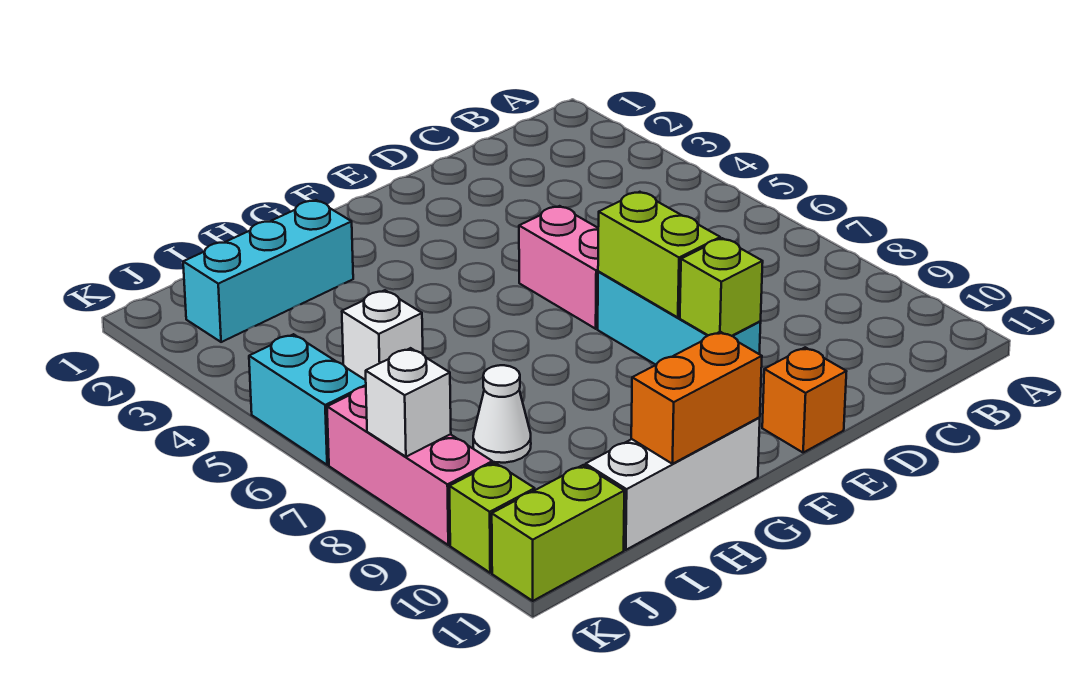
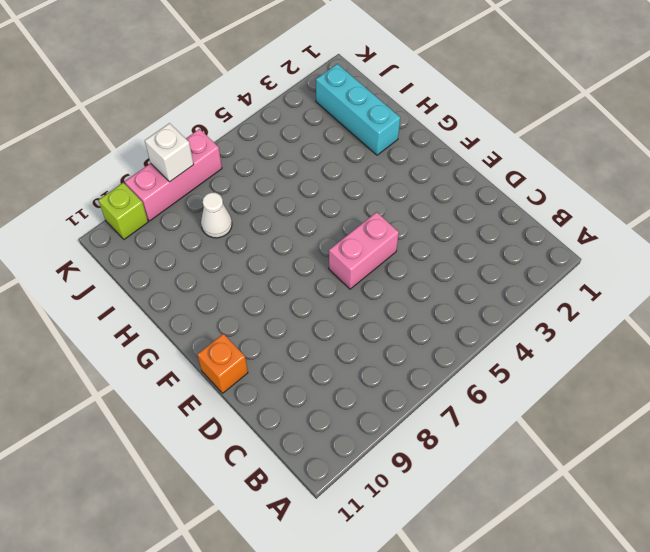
none -> cyan 1x3 brick [598,271,761,365]
none -> white 1x3 brick [586,417,760,550]
none -> white 1x1 brick [342,290,423,380]

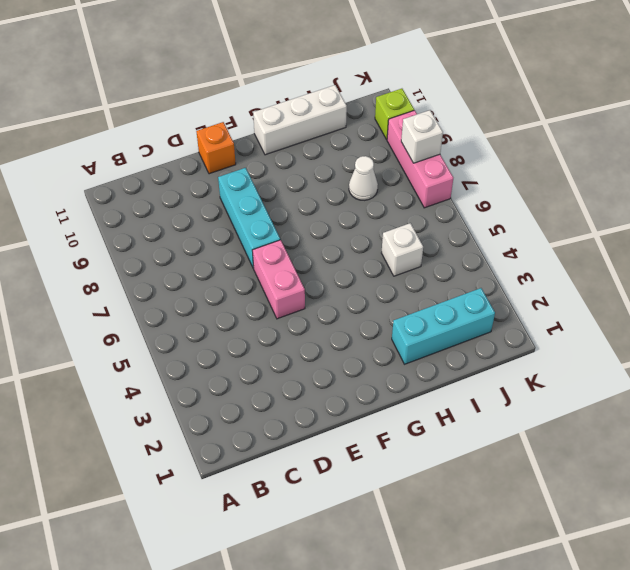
none -> lime 1x2 brick [492,465,624,601]
none -> cyan 1x2 brick [249,334,366,465]
none -> lime 1x2 brick [598,192,720,317]

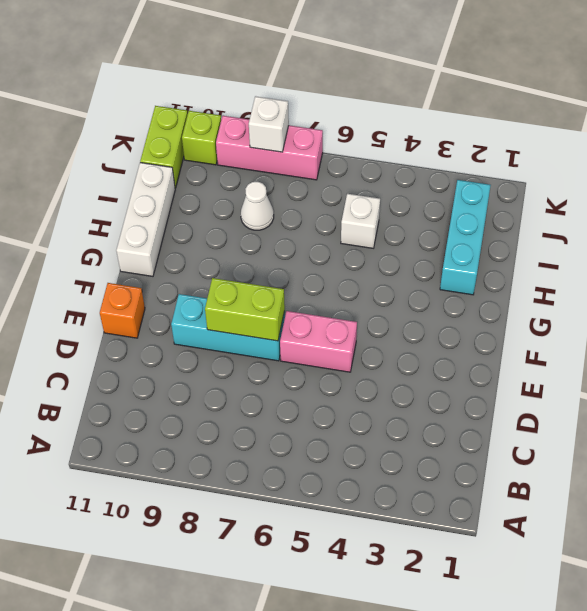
none -> cyan 1x2 brick [249,334,366,465]
none -> lime 1x1 brick [680,238,763,336]
none -> orange 1x2 brick [631,332,762,464]

